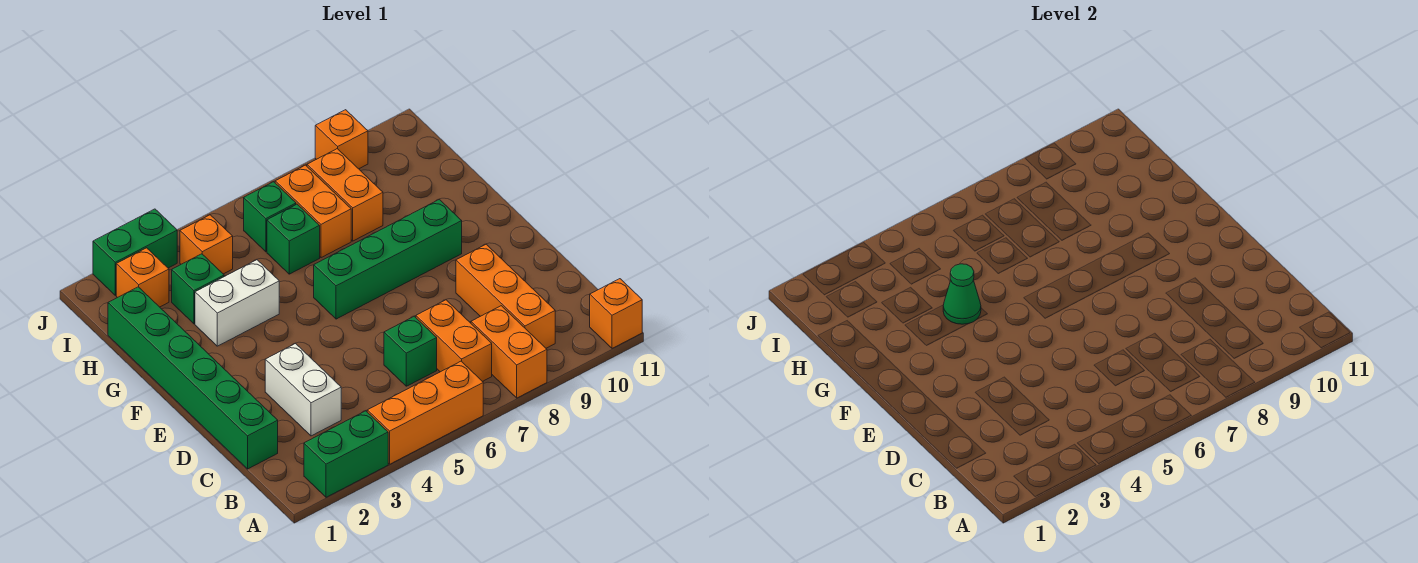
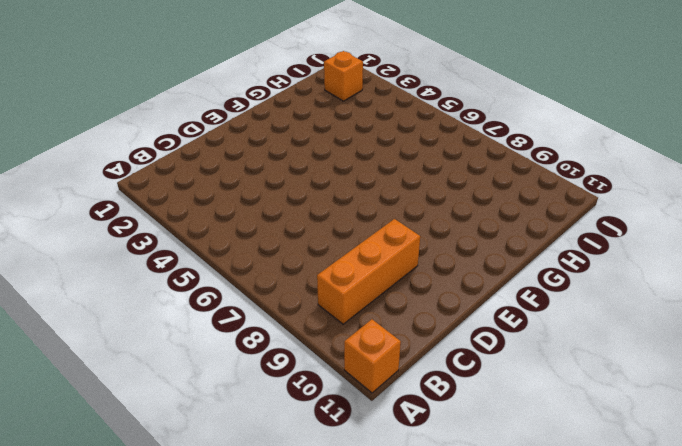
none -> green 1x2 brick [304,411,388,497]
none -> orange 1x3 brick [367,361,483,464]
none -> orange 1x2 brick [471,306,547,398]

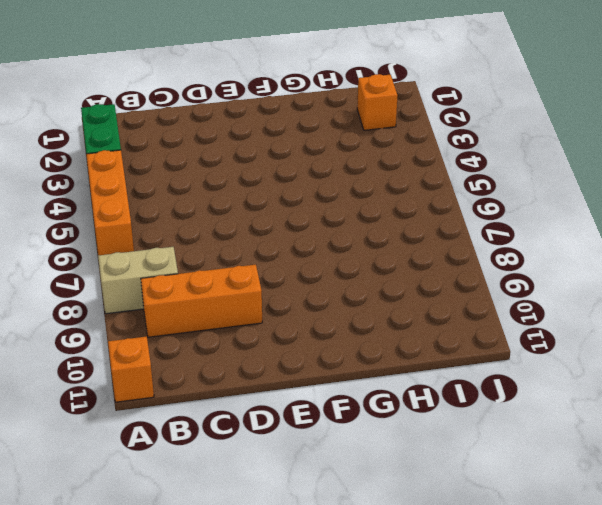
tan 1x2 brick [98,247,178,314] -> orange 1x2 brick [471,306,547,398]
none -> orange 1x2 brick [416,300,492,382]
none -> green 1x6 brick [108,287,278,469]
none -> white 1x2 brick [265,343,341,436]

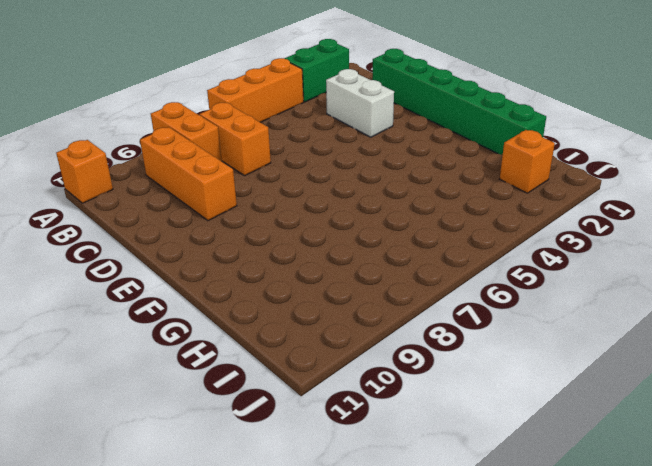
none -> green 1x1 brick [384,316,437,386]
none -> green 1x4 brick [314,199,462,319]
none -> white 1x2 brick [195,260,279,346]

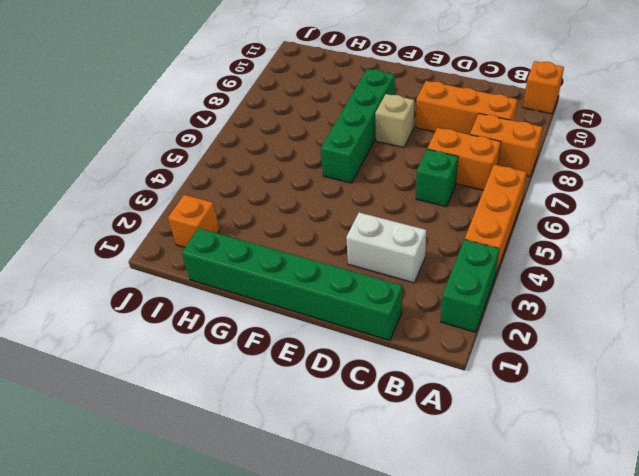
tan 1x1 brick [375,94,414,148] -> none
none -> white 1x2 brick [195,260,279,346]
none -> green 1x1 brick [172,254,224,324]
none -> green 1x1 brick [267,204,320,274]

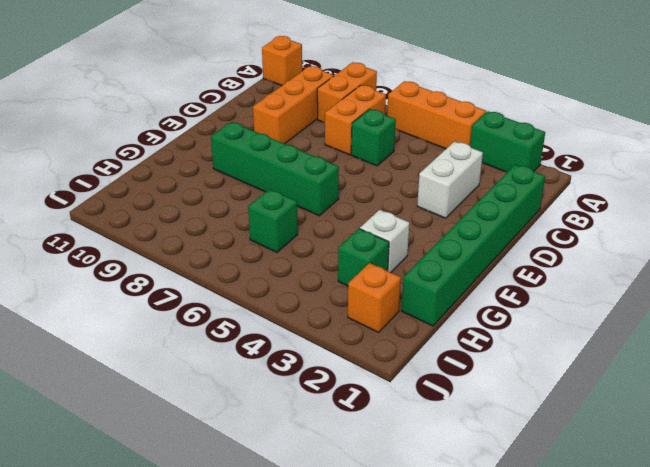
white 1x1 brick [360,210,409,272] -> white 1x2 brick [195,260,279,346]
none -> orange 1x2 brick [275,165,351,258]
none -> orange 1x2 brick [307,149,383,241]
none -> orange 1x1 brick [180,215,233,274]

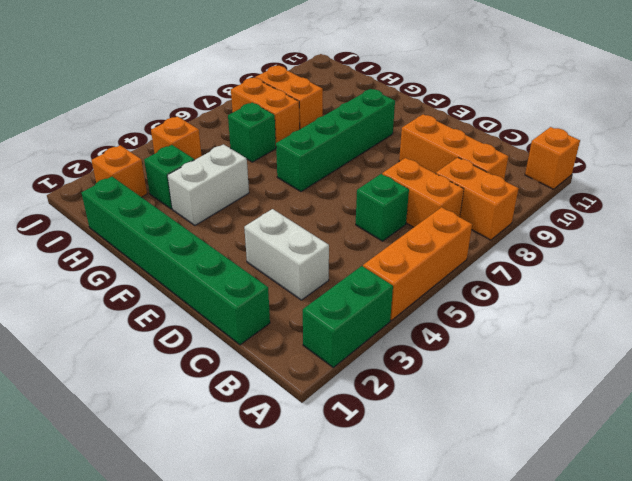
none -> green 1x1 brick [244,182,296,252]
none -> green 1x2 brick [93,209,177,295]
none -> orange 1x1 brick [315,110,368,169]

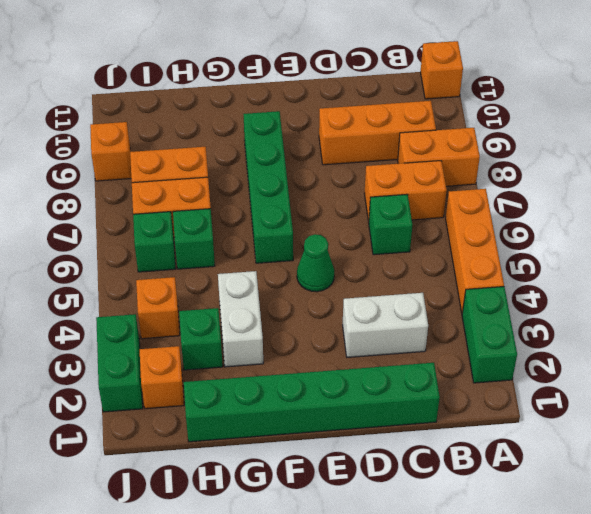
green 1x1 cone [297,234,334,292] -> green 1x1 cone moved to [943,264,981,324]

